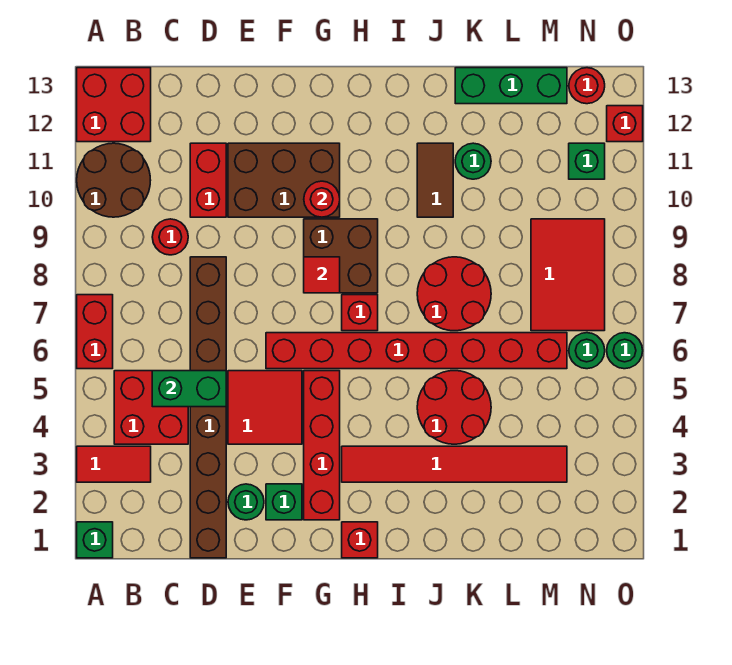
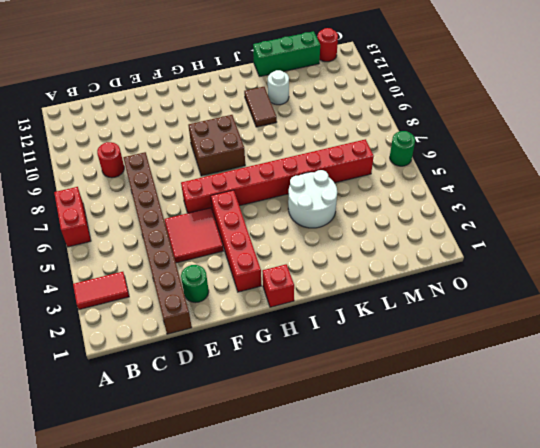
white 2x2 round brick [288,170,337,228] -> red 2x2 round brick [417,371,491,444]
white 1x1 round brick [268,70,289,105] -> green 1x1 round brick [455,143,491,179]
none -> green 1x1 brick [77,522,113,558]
none -> brown 2x2 round brick [77,143,151,217]
none -> red 2x2 brick [77,68,151,142]
none -> red 2x2 brick [114,371,188,444]

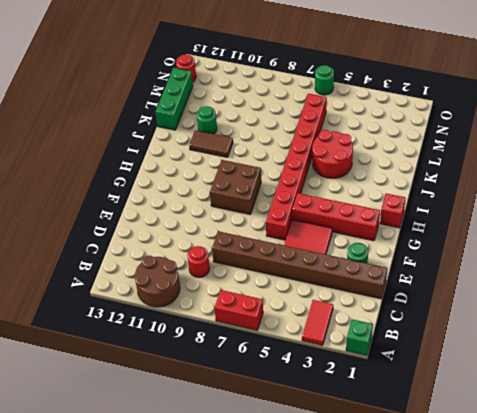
none -> red 2x2 brick [77,68,151,142]
none -> red 2x2 brick [114,371,188,444]
none -> red 1x2 brick [190,143,226,217]
none -> brown 2x3 brick [228,143,340,217]

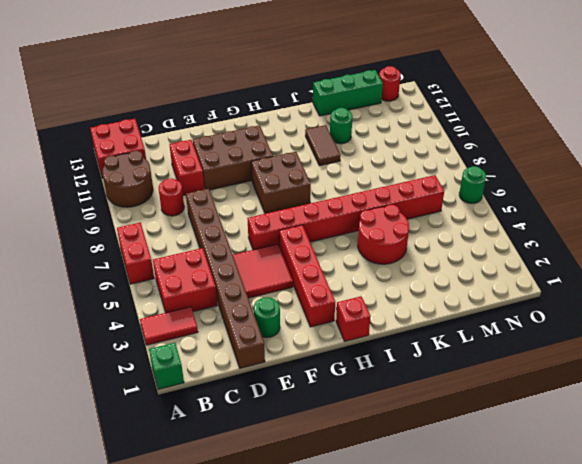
none -> green 1x1 brick [266,484,302,520]
none -> red 1x6 tile [342,446,567,482]
none -> red 1x1 brick [342,295,378,331]
none -> red 2x2 round brick [417,257,491,331]

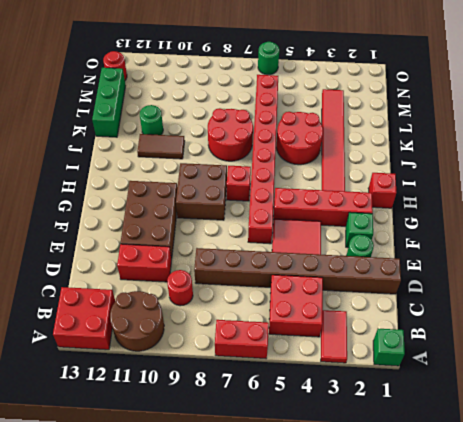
none -> red 2x3 tile [531,219,605,331]
none -> green 1x1 round brick [569,333,605,369]
none -> green 1x1 brick [569,143,605,179]
none -> red 1x1 brick [607,106,643,142]

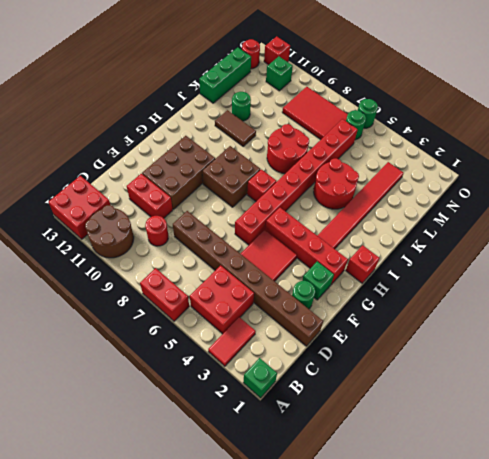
none -> green 1x2 brick [152,371,226,407]
none -> red 1x1 tile [304,257,340,293]
none -> red 1x1 round brick [304,181,340,217]

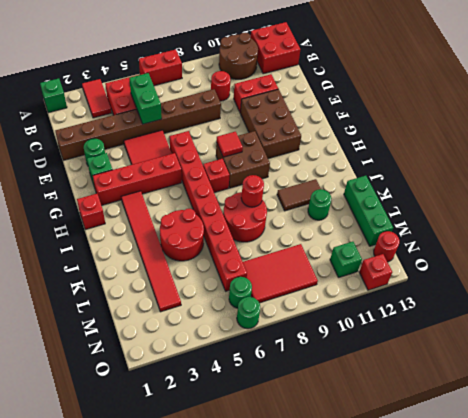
red 1x1 round brick [241,175,264,207] -> red 1x1 round brick moved to [304,181,340,217]

